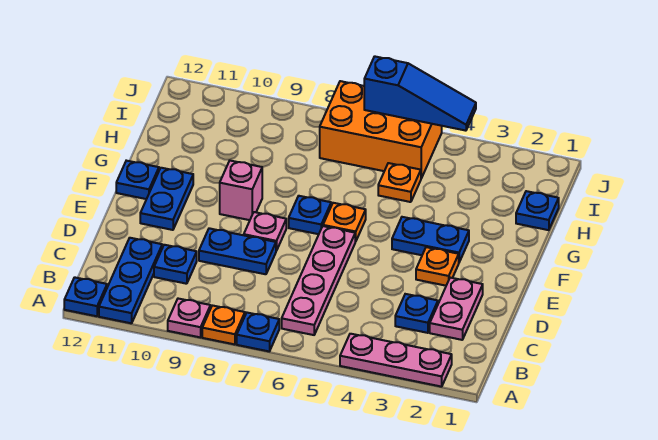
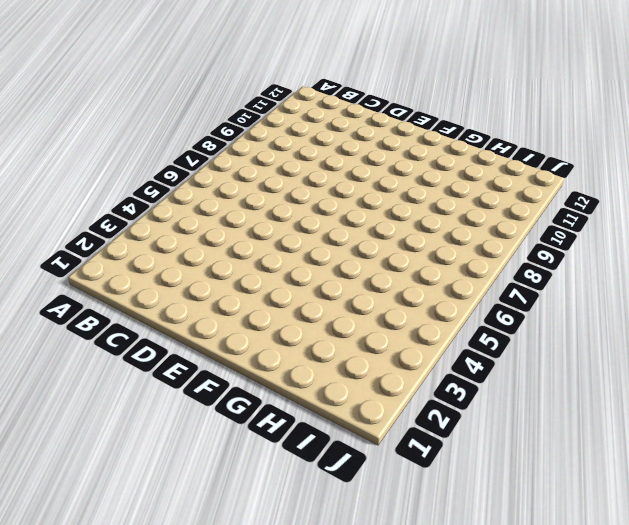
none -> pink 1x3 plate [340,334,452,387]
none -> blue 1x1 plate [237,313,279,351]
none -> orange 1x1 plate [202,305,245,344]

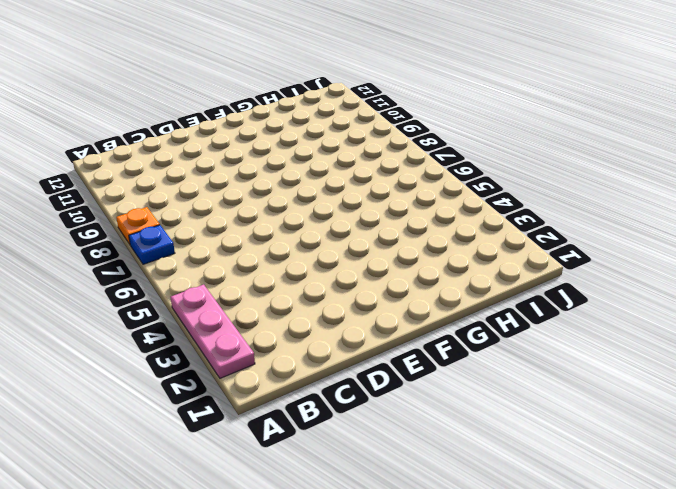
none -> pink 1x1 plate [168,299,210,337]
none -> blue 1x3 plate [99,238,162,323]
none -> blue 1x1 plate [64,277,107,316]

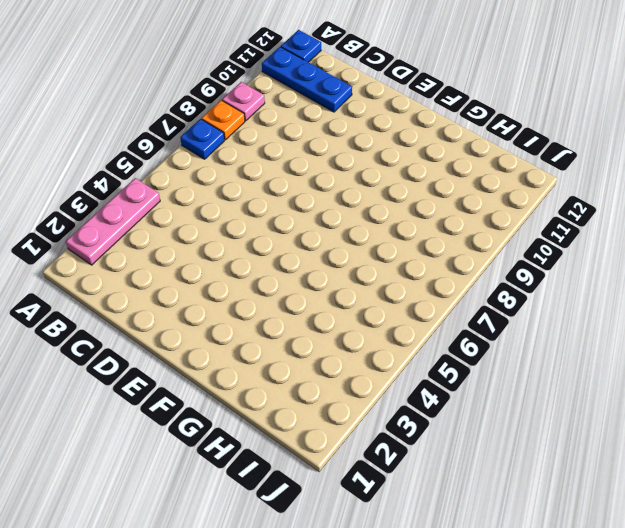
none -> pink 1x4 plate [282,226,356,335]
none -> pink 1x2 plate [430,278,483,340]
none -> blue 1x1 plate [395,294,438,333]

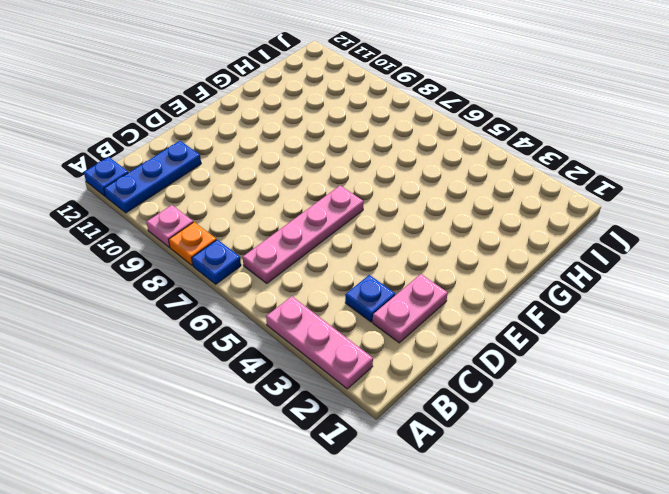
none -> blue 1x1 plate [154,245,197,284]
none -> blue 1x2 plate [199,228,276,274]
none -> orange 1x1 plate [416,247,459,286]

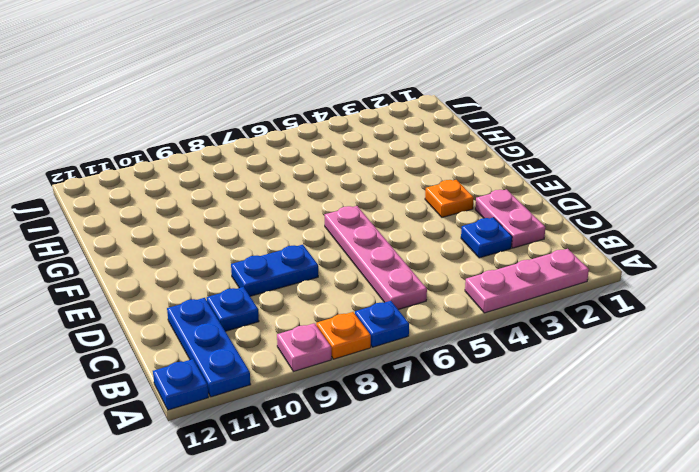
none -> pink 1x1 plate [244,212,286,251]
none -> blue 1x2 plate [140,168,193,230]
none -> blue 1x2 plate [392,217,469,262]

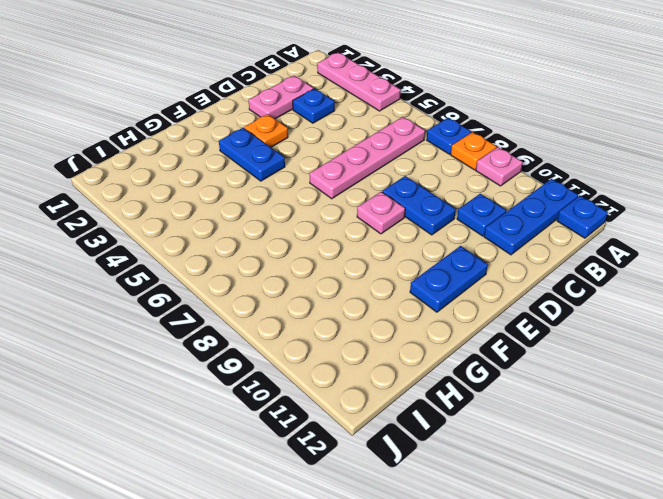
none -> orange 1x1 plate [323,203,366,241]
none -> blue 1x1 plate [289,196,331,234]
none -> pink 1x1 brick [220,161,262,220]

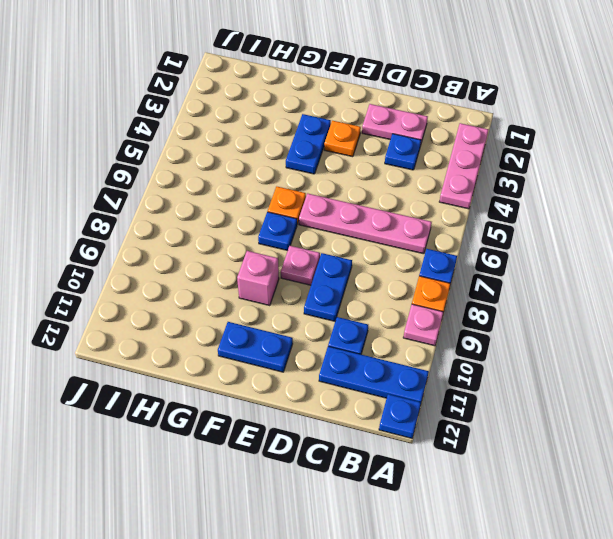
none -> blue 1x1 plate [116,161,159,199]
none -> blue 1x1 plate [516,191,559,230]
none -> orange 1x1 plate [378,163,421,202]

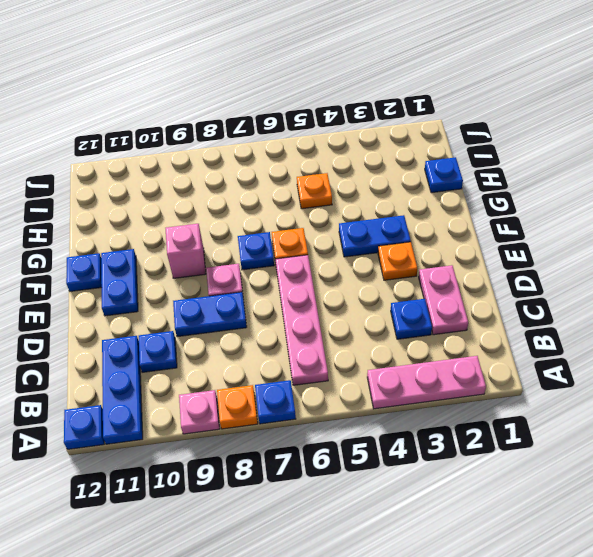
none -> orange 2x3 brick [320,81,442,178]
none -> blue 1x3 slope [364,56,476,131]

